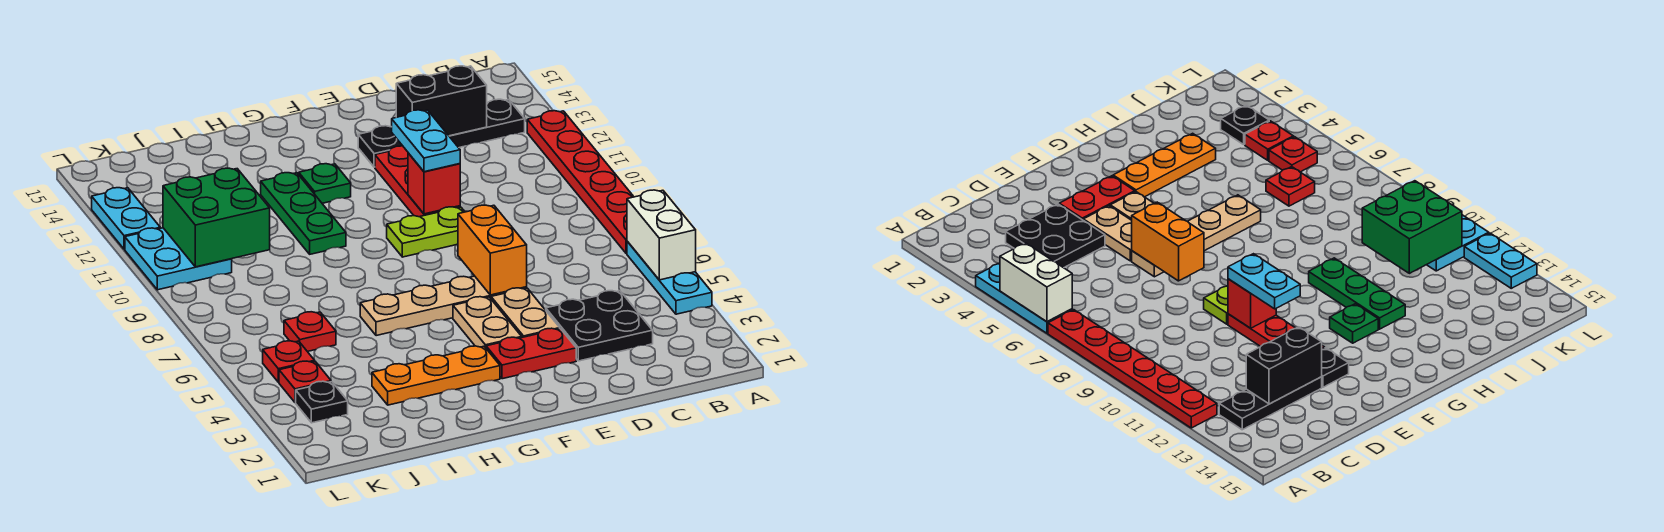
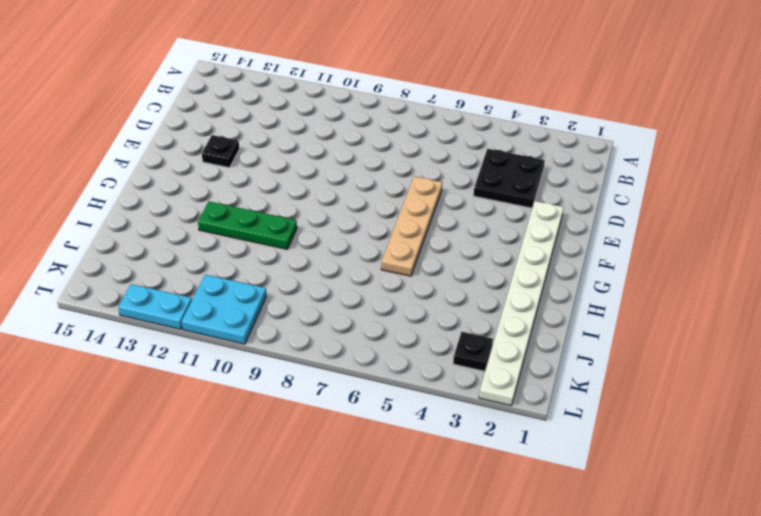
white 1x8 plate [479,201,564,406] -> none
none -> cyan 1x3 plate [627,241,712,314]
none -> red 1x6 plate [527,111,634,254]
none -> black 1x3 plate [449,99,525,148]

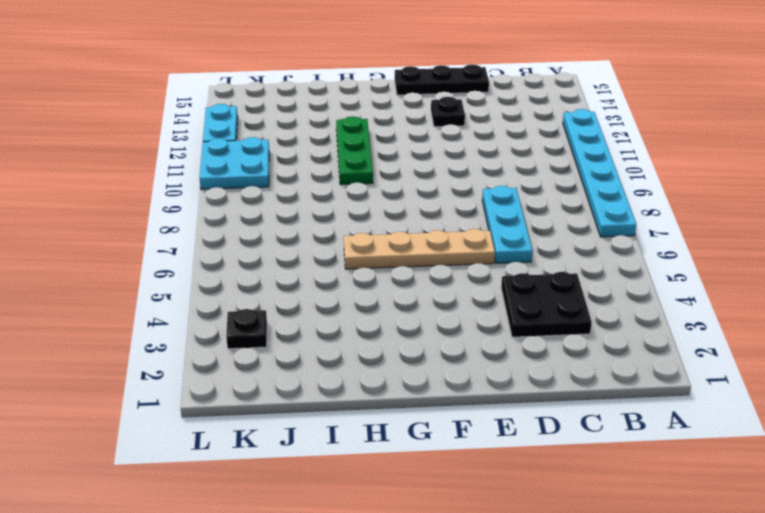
cyan 1x6 plate [563,109,636,237] -> red 1x6 plate [527,111,634,254]
cyan 1x3 plate [482,186,533,263] -> cyan 1x3 plate moved to [627,241,712,314]
black 1x3 plate [395,64,489,95] -> black 1x3 plate moved to [449,99,525,148]
none -> red 1x2 plate [486,328,576,379]
none -> tan 1x2 plate [491,288,560,337]
none -> lime 1x2 plate [387,207,465,257]

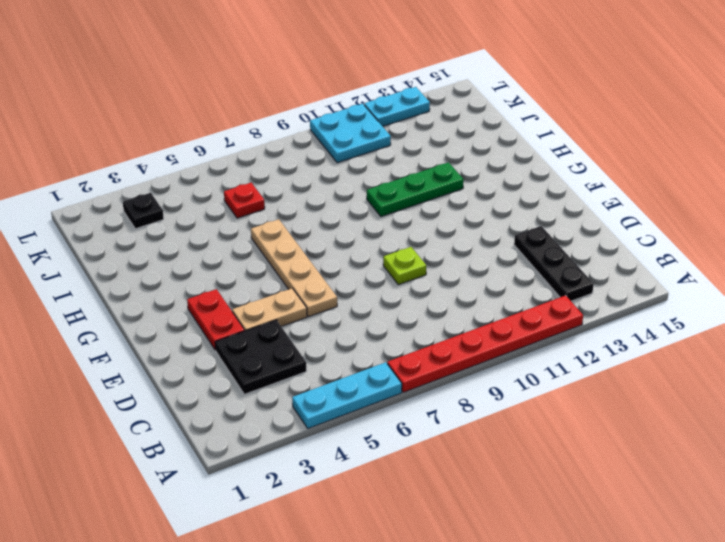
lime 1x1 plate [383,247,426,285] -> lime 1x2 plate [387,207,465,257]
none -> red 1x3 plate [375,146,460,217]
none -> black 1x1 plate [358,126,402,167]
none -> tan 1x2 plate [453,297,522,348]

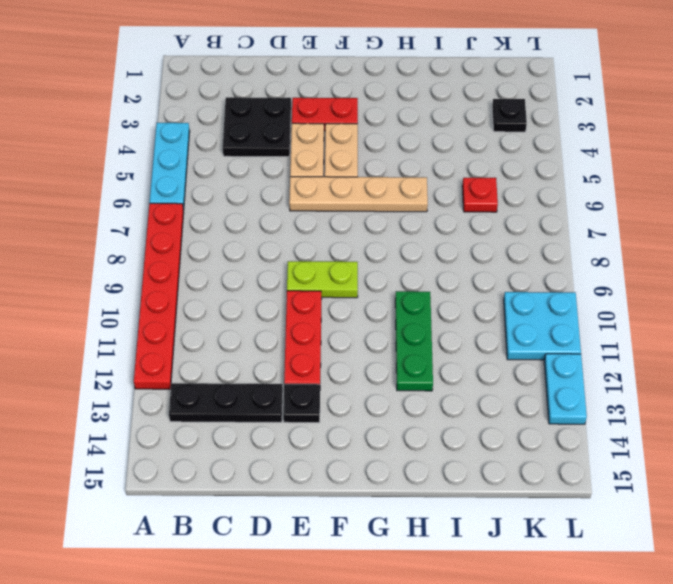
none -> orange 1x3 plate [372,346,500,405]
none -> green 1x1 plate [299,164,351,203]
none -> red 1x1 plate [279,361,331,403]

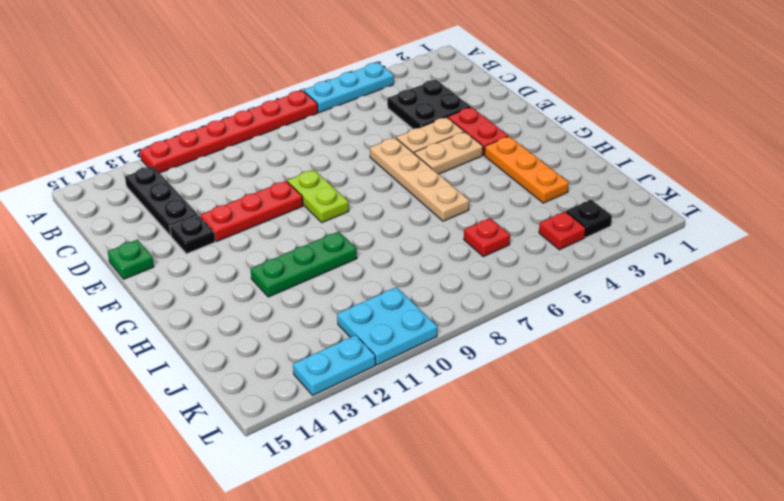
green 1x1 plate [108,240,154,279] -> green 1x1 plate moved to [299,164,351,203]
none -> red 1x1 plate [263,341,315,382]
none -> white 1x2 brick [627,190,696,280]
none -> black 1x2 brick [396,66,487,136]

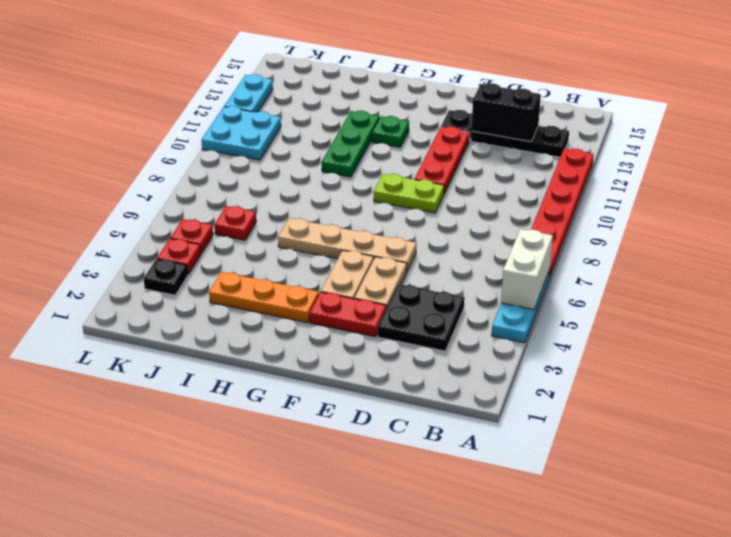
none -> orange 1x2 brick [458,205,527,295]
none -> red 1x1 brick [408,153,460,214]
none -> green 2x2 brick [163,168,270,267]

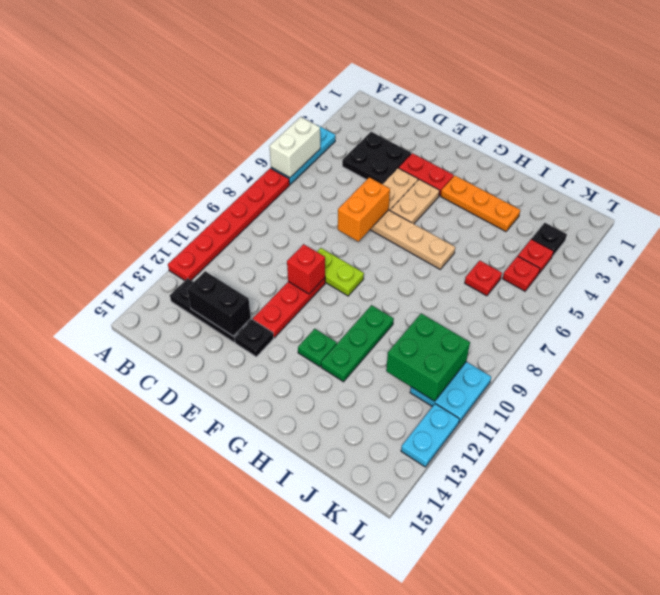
none -> cyan 1x2 plate [392,110,460,172]

